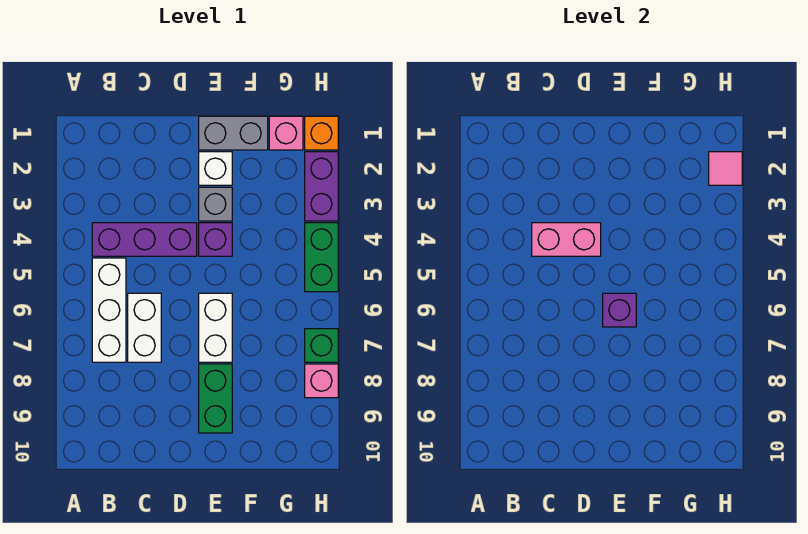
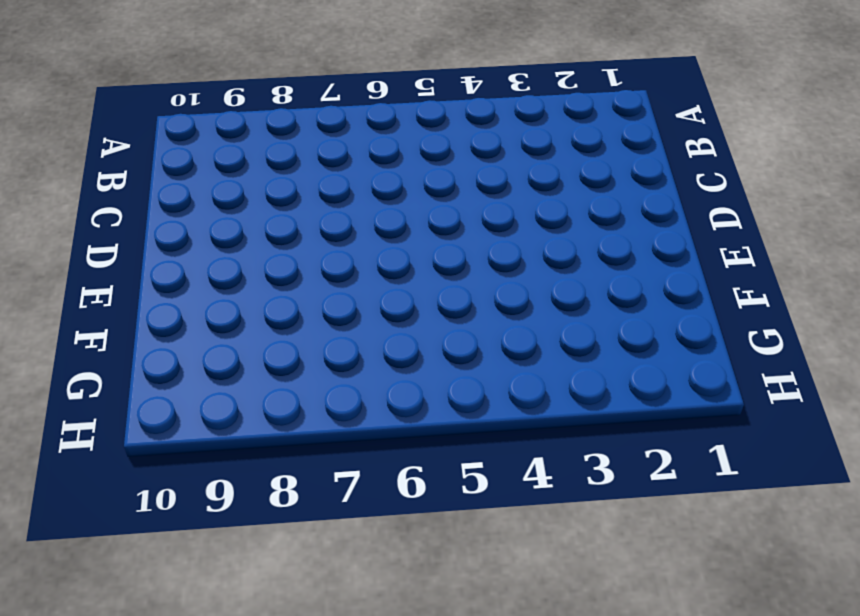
none -> purple 1x3 brick [92,223,197,256]
none -> white 1x3 brick [92,258,126,362]
none -> white 1x2 brick [128,293,161,362]

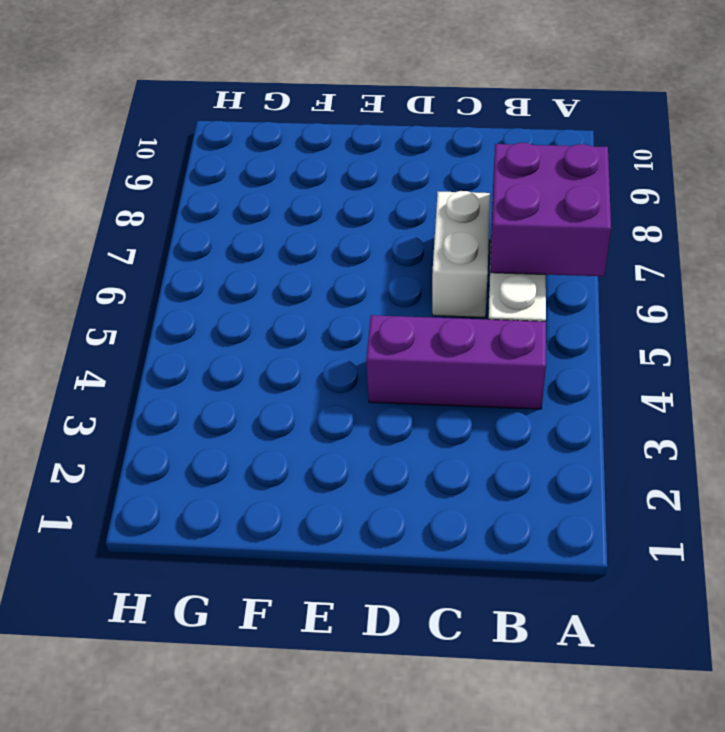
purple 2x2 brick [490,143,611,276] -> none
none -> grey 1x2 brick [199,116,268,150]
none -> white 1x1 brick [199,152,232,185]
none -> grey 1x1 brick [199,187,232,221]

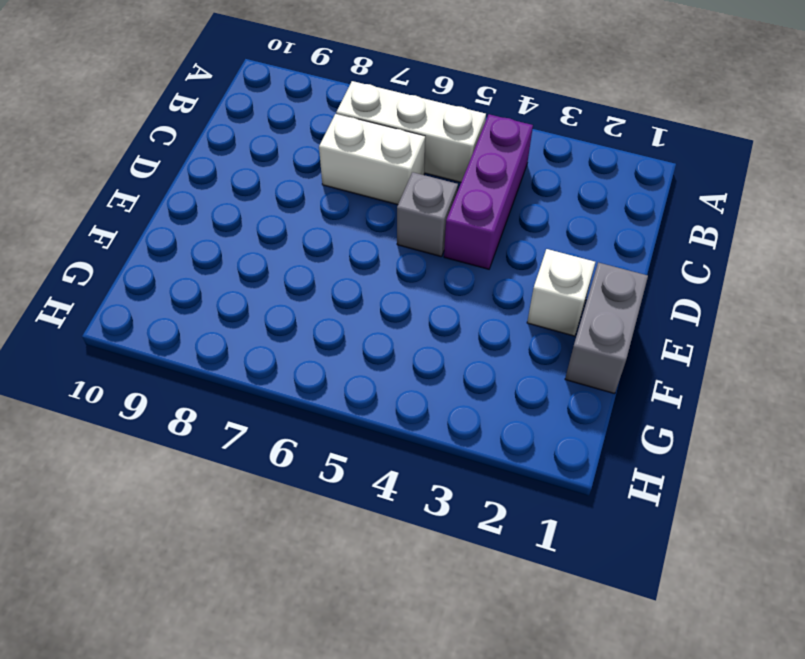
grey 1x1 brick [397,172,458,257] -> grey 1x1 brick moved to [199,187,232,221]
none -> purple 1x1 brick [199,223,232,256]
none -> white 1x2 brick [199,293,232,362]
none -> green 1x2 brick [199,364,232,433]

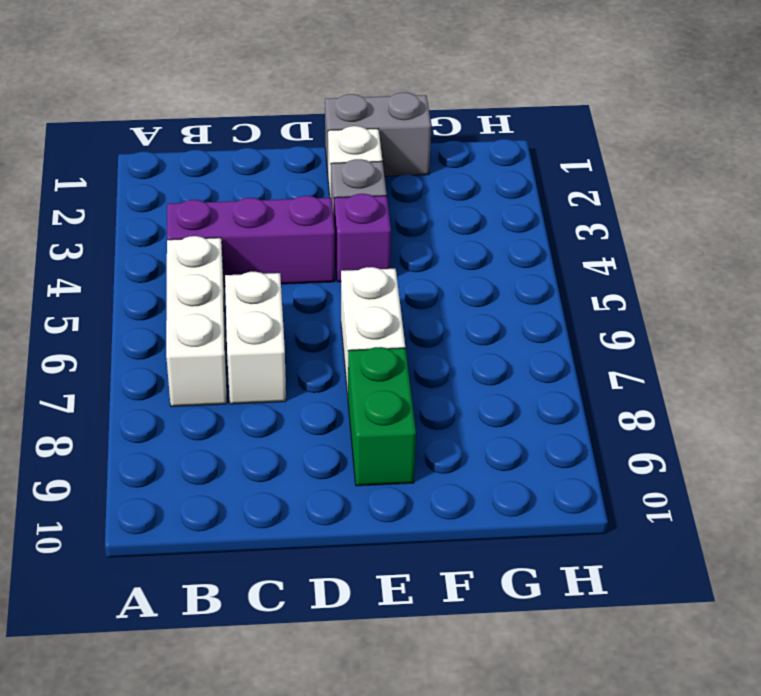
none -> pink 1x1 brick [269,116,303,150]
none -> orange 1x1 brick [305,116,338,150]
none -> purple 1x2 brick [305,152,338,221]

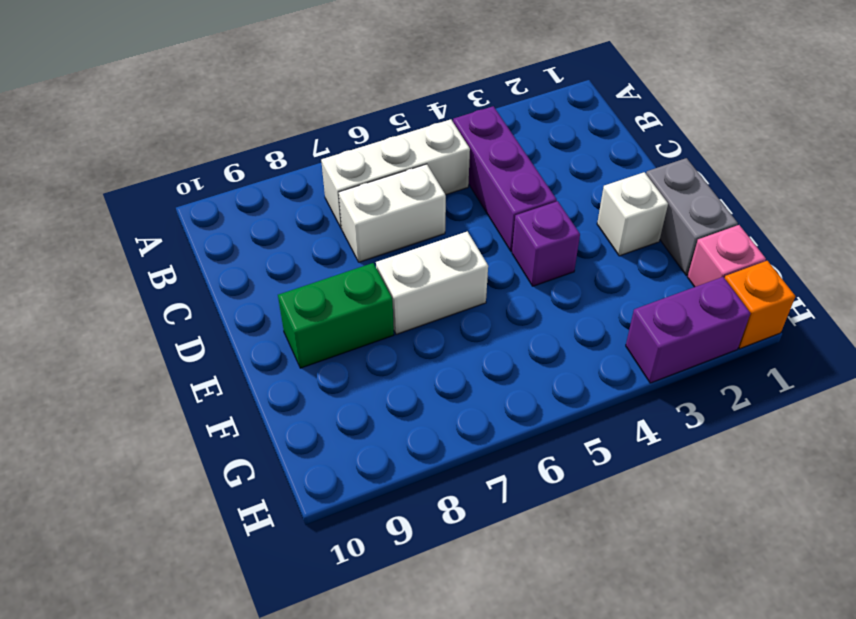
none -> grey 1x1 brick [199,187,232,221]
none -> green 1x2 brick [305,223,338,292]
none -> green 1x1 brick [305,329,338,362]

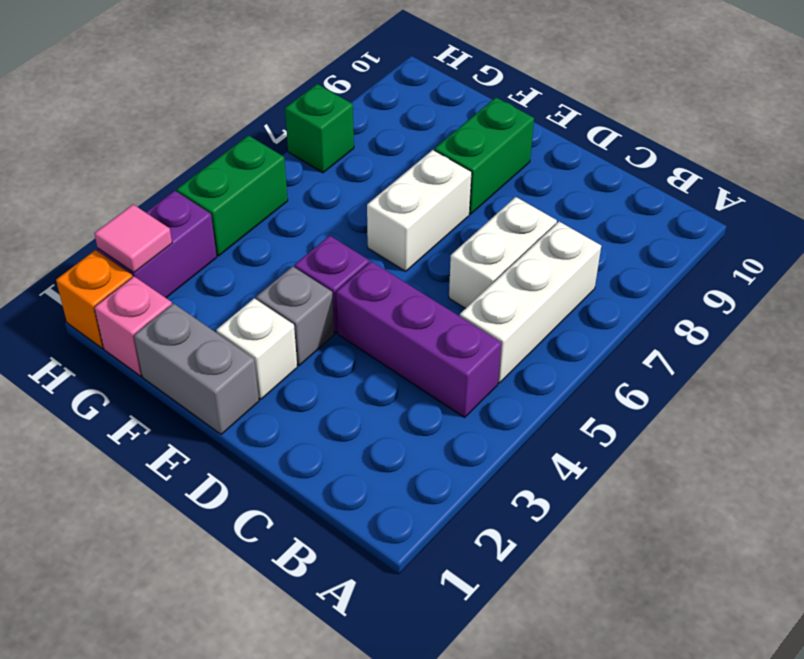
none -> pink 1x1 brick [305,364,338,398]
none -> pink 1x2 brick [532,223,601,256]
none -> purple 1x1 brick [603,293,636,327]

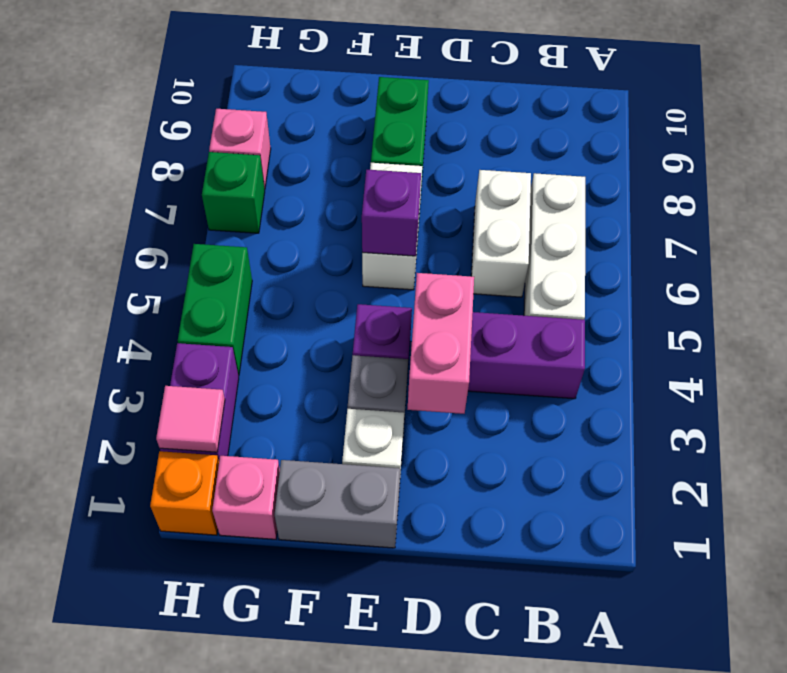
pink 1x2 brick [407,273,474,414] -> pink 1x2 brick turned to [532,223,601,256]

